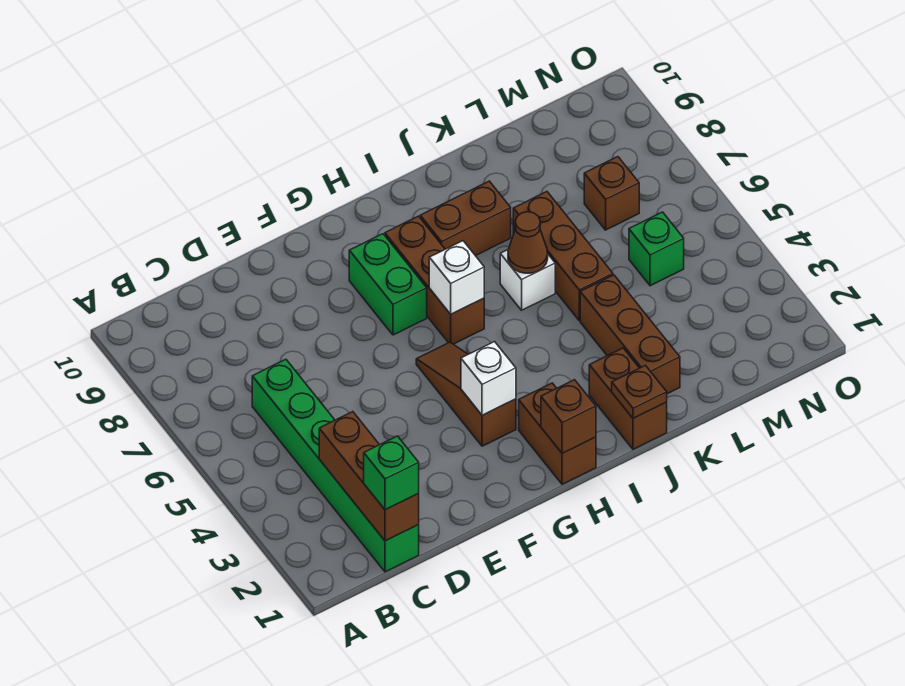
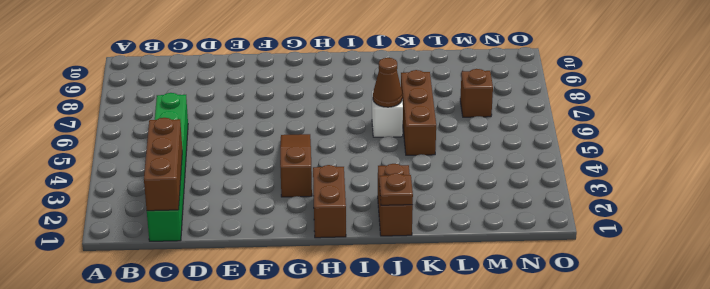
none -> green 1x2 brick [349,234,427,335]
none -> brown 1x3 brick [385,216,484,344]
none -> brown 1x2 brick [420,181,511,256]

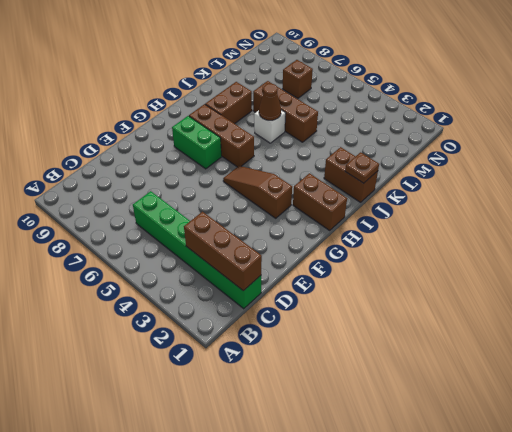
none -> brown 1x3 brick [580,275,680,394]
none -> green 1x1 brick [629,212,684,286]
none -> white 1x1 brick [461,342,516,415]

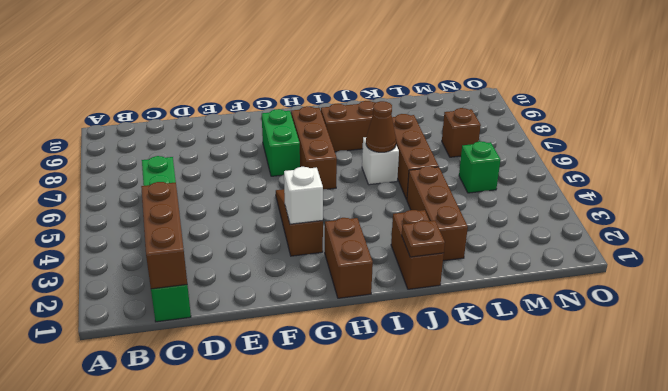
none -> brown 1x1 brick [541,380,596,453]
none -> white 1x1 brick [429,241,484,314]
none -> green 1x1 brick [364,436,419,510]

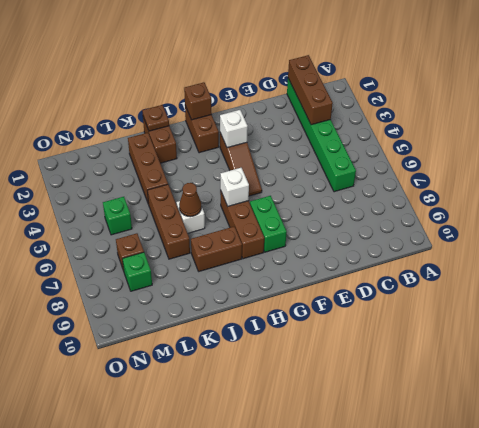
green 1x1 brick [122,252,152,291] -> green 1x1 brick moved to [364,436,419,510]

